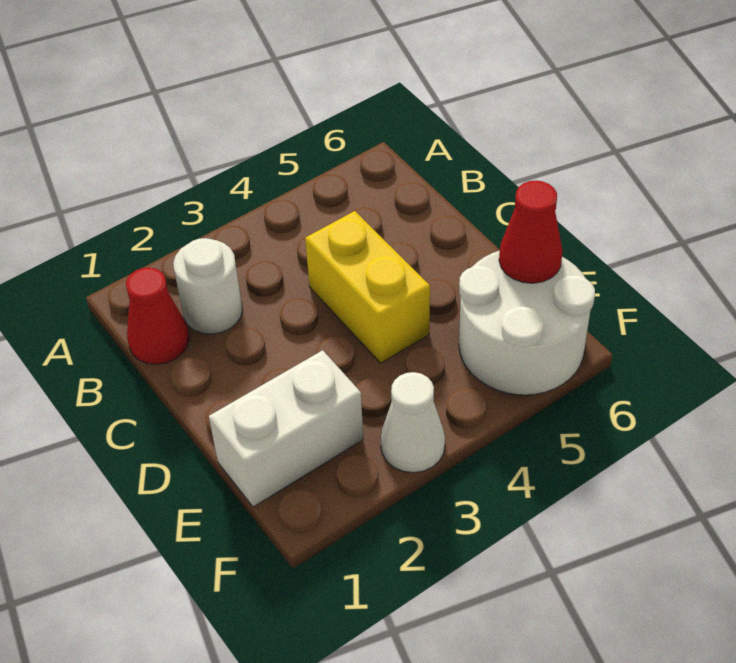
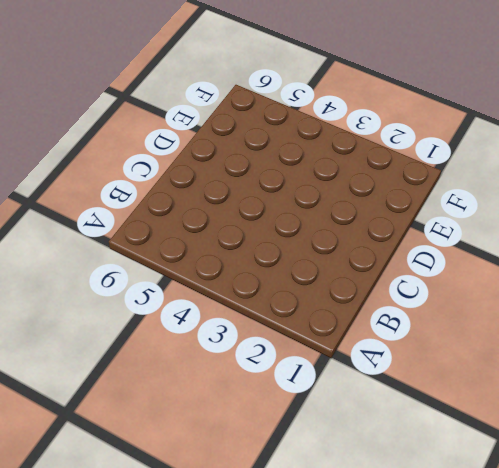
none -> red 1x1 cone [126,268,189,364]
none -> white 1x1 round brick [173,238,243,334]

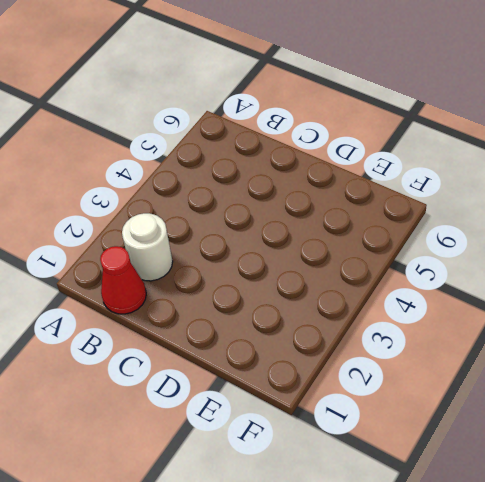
none -> yellow 1x2 brick [305,211,430,363]
none -> white 1x2 brick [209,350,363,507]

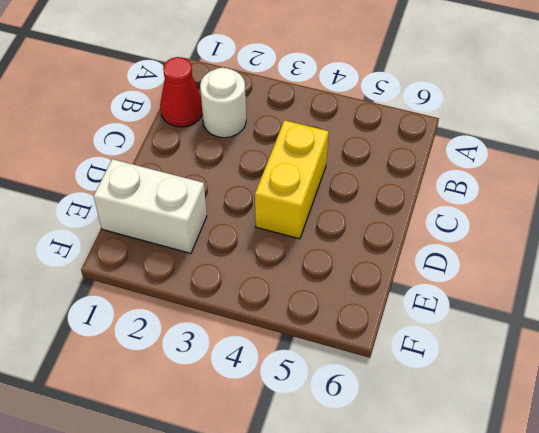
none -> white 2x2 round brick [459,251,595,395]
none -> white 1x1 cone [380,372,445,473]

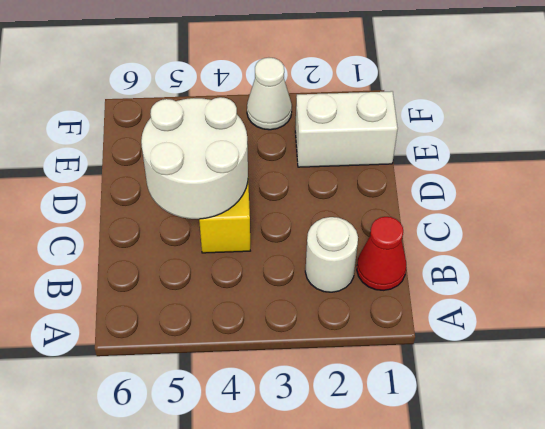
white 2x2 round brick [141,97,248,219] -> white 2x2 round brick moved to [459,251,595,395]
none -> red 1x1 cone [499,180,563,283]

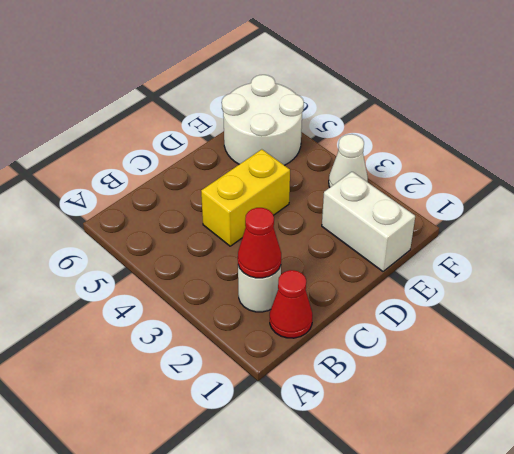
red 1x1 cone [238,208,281,278] -> red 1x1 cone moved to [499,180,563,283]

